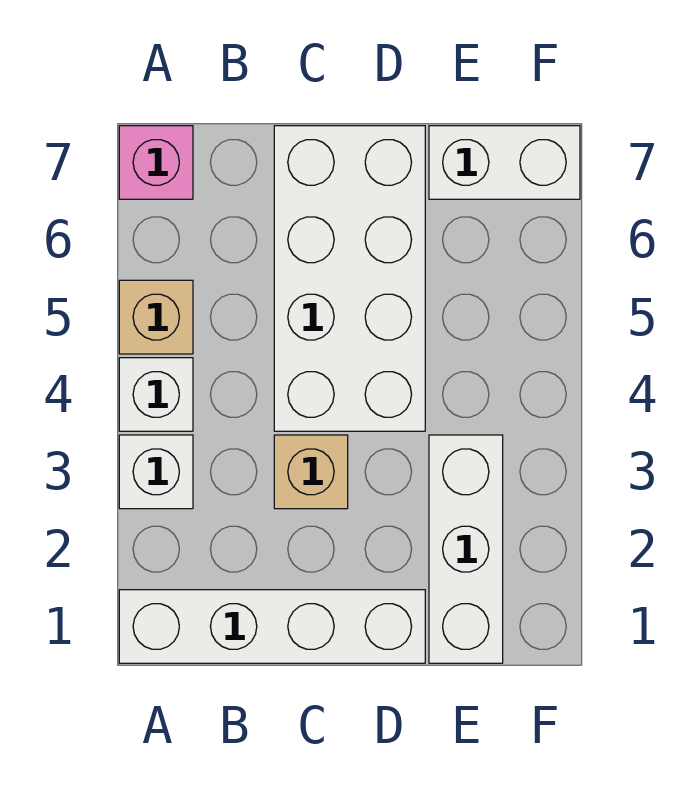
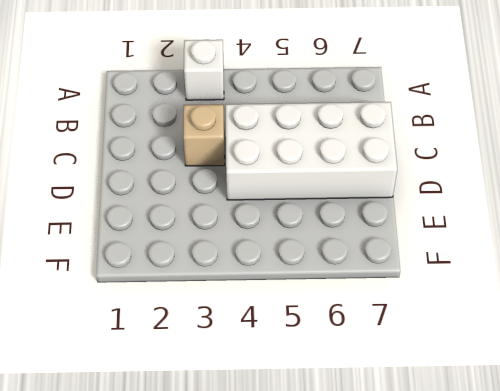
none -> white 1x4 brick [119,590,425,663]
none -> white 1x1 brick [119,358,193,431]

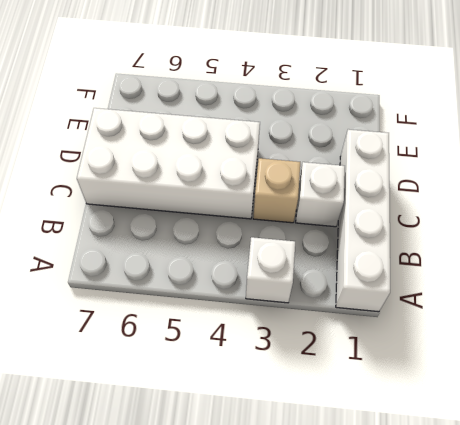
white 1x1 brick [296,162,345,227] -> white 1x1 brick moved to [119,358,193,431]
none -> tan 1x1 brick [119,280,193,354]
none -> pink 1x1 brick [119,126,193,199]

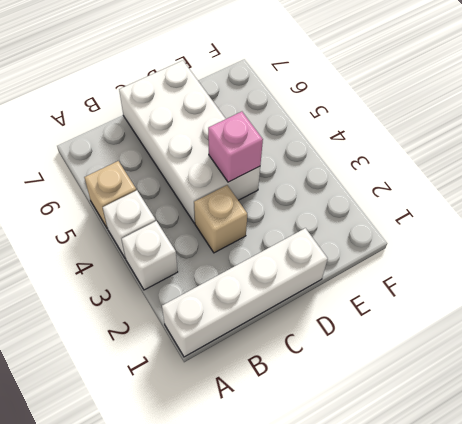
pink 1x1 brick [208,112,263,182] -> pink 1x1 brick moved to [119,126,193,199]
none -> white 1x3 brick [429,435,503,663]
none -> white 1x2 brick [429,126,580,199]

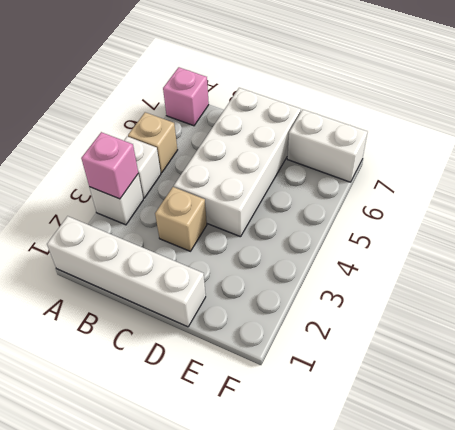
pink 1x1 brick [81,132,138,199] -> none
none -> white 1x3 brick [429,435,503,663]

